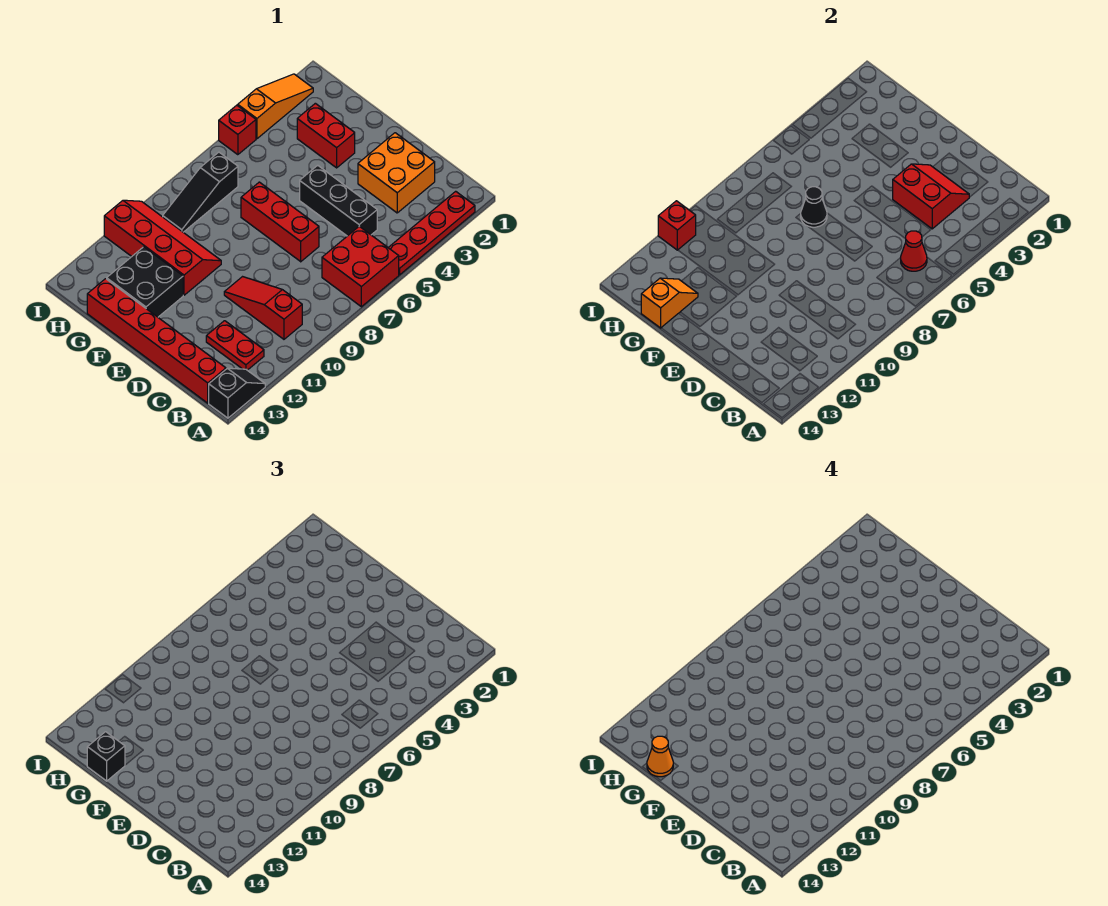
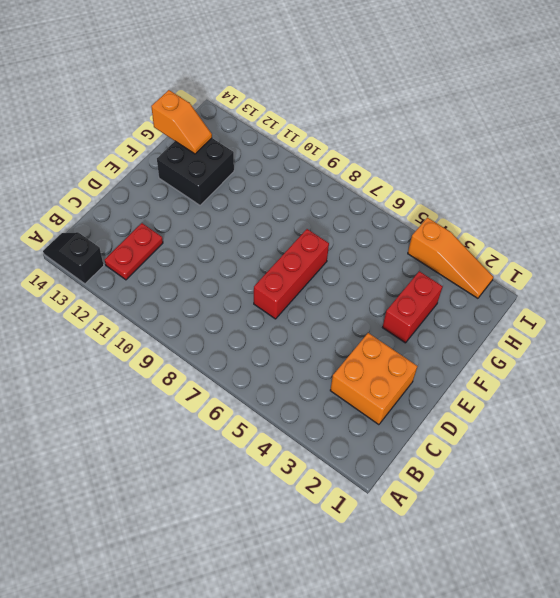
black 1x2 slope [43,232,104,284] -> black 1x2 slope turned to [209,368,265,418]
none -> red 1x4 plate [388,191,475,275]
none -> red 2x2 brick [322,226,399,307]
none -> red 1x3 slope [224,277,302,339]

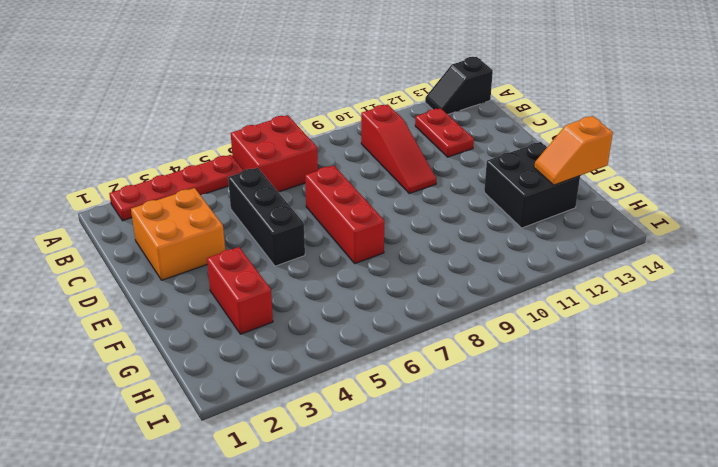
none -> red 1x6 brick [87,279,226,403]
none -> red 2x4 slope [104,200,221,295]
none -> black 1x3 slope [163,152,238,232]

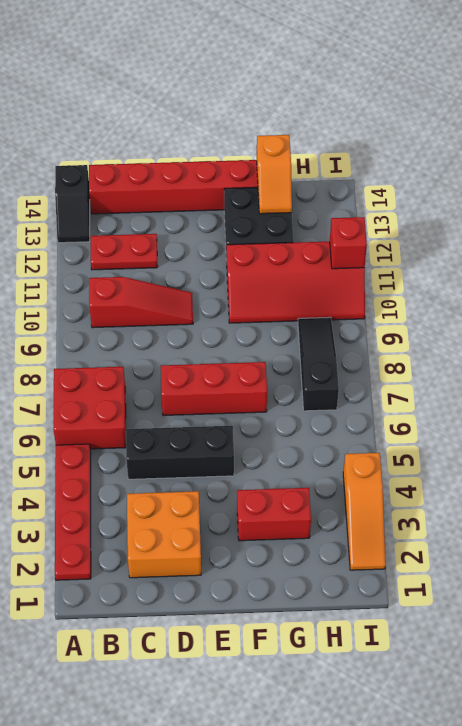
none -> red 1x1 brick [219,105,256,155]
none -> red 1x1 cone [901,231,927,271]
none -> red 2x2 slope [893,164,969,229]

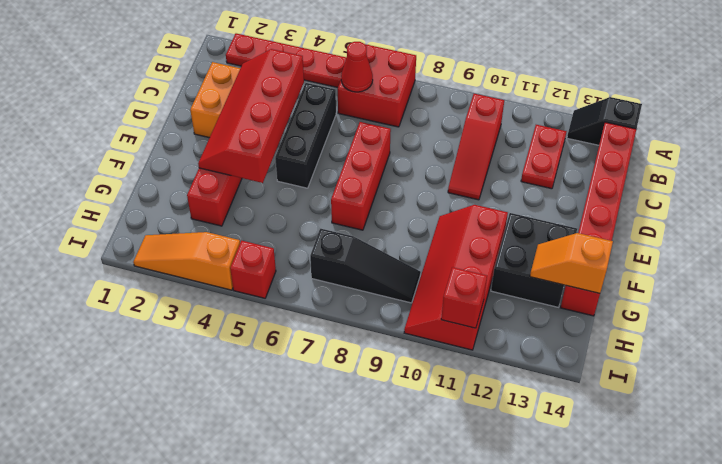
red 2x4 slope [198,49,304,183] -> red 2x2 slope [893,164,969,229]
none -> black 1x1 cone [801,187,827,227]
none -> black 1x1 brick [87,732,125,781]
none -> orange 1x1 cone [647,736,673,777]

